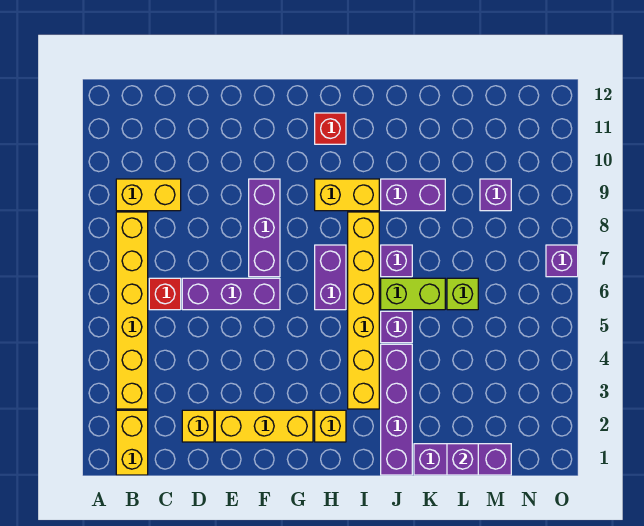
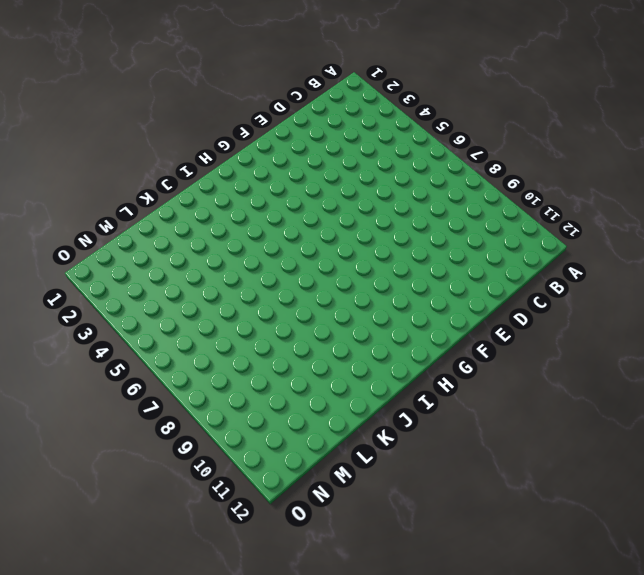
none -> yellow 1x2 brick [116,410,148,475]
none -> yellow 1x6 brick [116,212,148,409]
none -> yellow 1x2 brick [116,179,181,211]

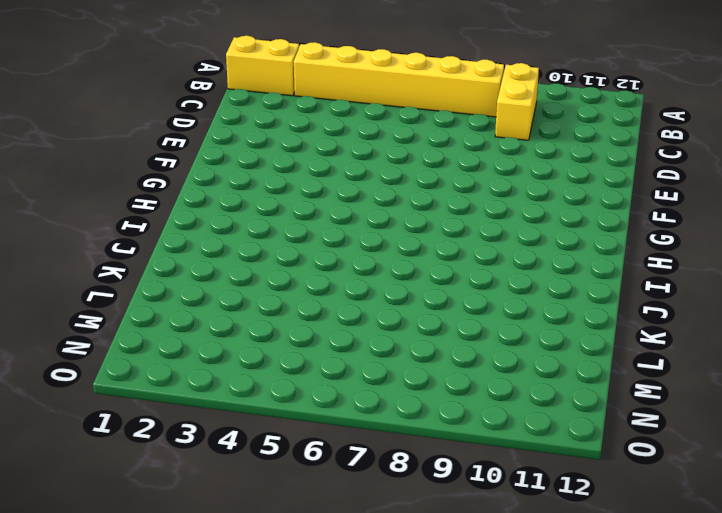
none -> red 1x1 brick [149,278,181,310]
none -> yellow 1x1 brick [182,410,214,442]
none -> purple 1x3 brick [182,278,280,310]

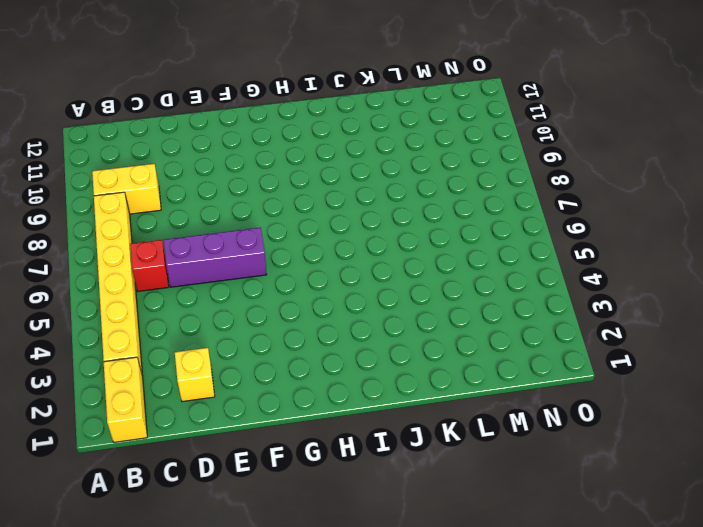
none -> yellow 1x3 brick [215,410,313,442]
none -> purple 1x3 brick [249,179,280,277]
none -> yellow 1x1 brick [315,410,346,442]

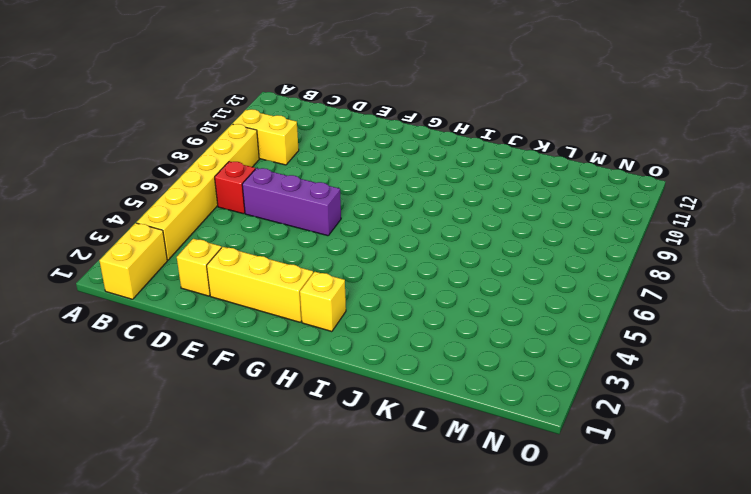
none -> purple 1x3 brick [249,179,280,277]
none -> purple 1x2 brick [315,245,346,310]
none -> yellow 1x2 brick [315,179,379,211]

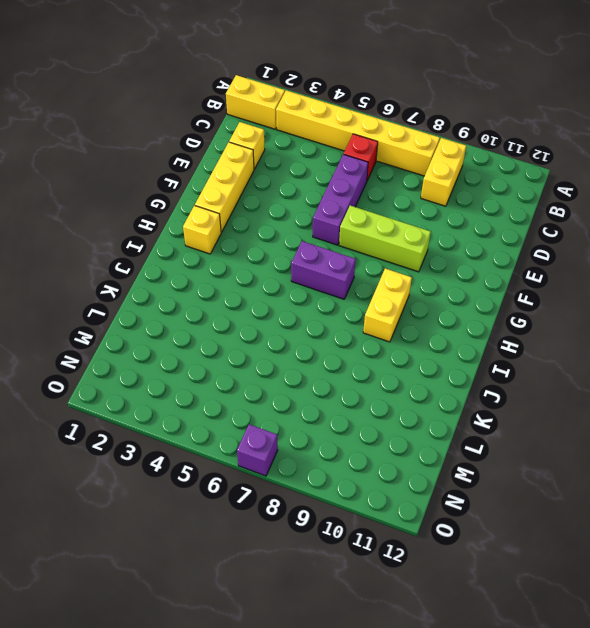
lime 1x3 brick [339,206,431,272] -> purple 1x3 brick [249,179,280,277]
none -> red 1x1 brick [315,113,346,144]
none -> yellow 1x6 brick [348,212,379,409]
none -> purple 1x4 brick [381,344,412,475]

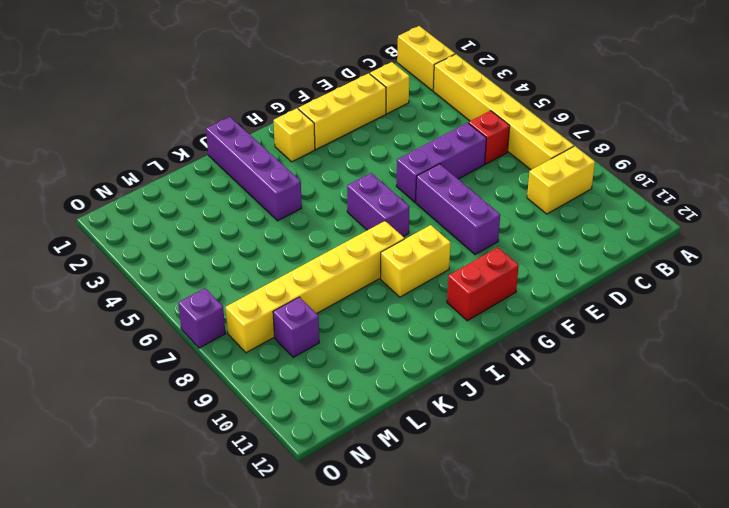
red 1x2 brick [447,248,519,321] -> red 1x1 brick [315,113,346,144]
yellow 1x6 brick [226,221,404,353] -> yellow 1x6 brick turned to [348,212,379,409]
none -> purple 1x1 brick [381,311,412,343]
none -> lime 1x2 brick [381,278,445,310]
none -> purple 1x1 brick [381,245,412,277]

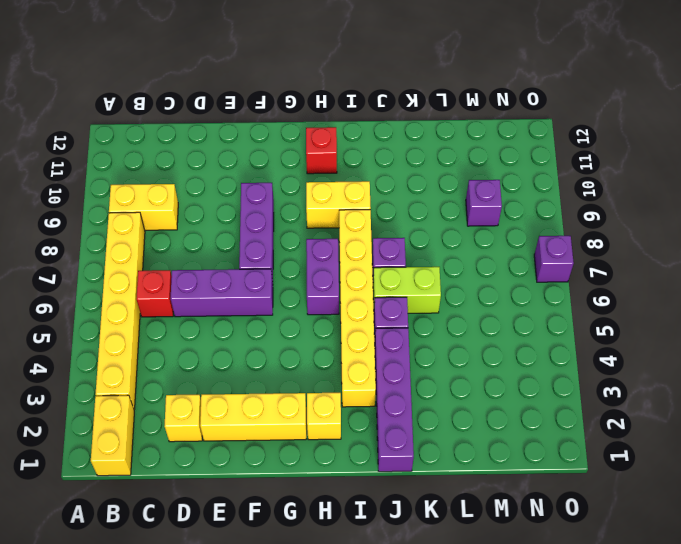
none -> purple 1x2 brick [381,179,445,211]
none -> purple 1x3 brick [414,444,511,475]
none -> lime 1x1 brick [447,278,478,310]

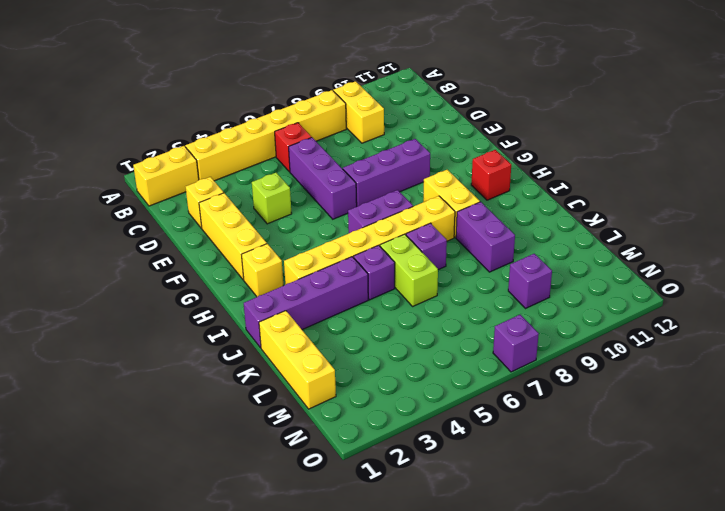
lime 1x1 brick [252,173,292,224] -> lime 1x1 brick moved to [447,278,478,310]
yellow 1x3 brick [259,311,336,409] -> purple 1x3 brick [414,444,511,475]
none -> purple 1x1 brick [447,444,478,475]

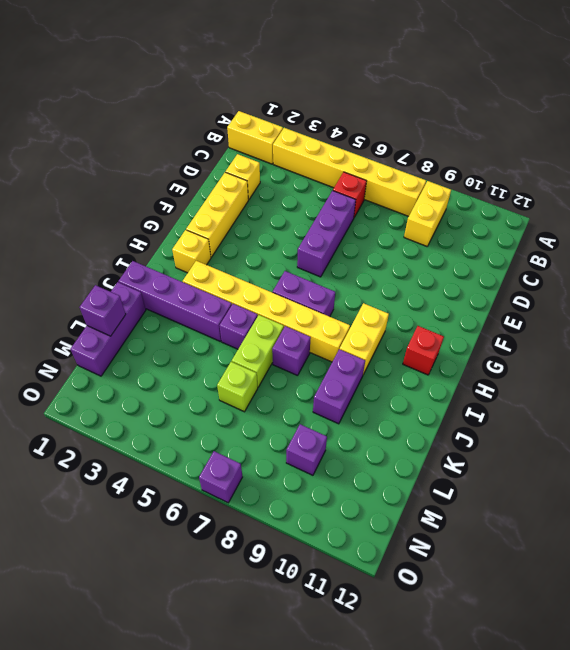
none -> purple 1x3 brick [249,179,280,277]

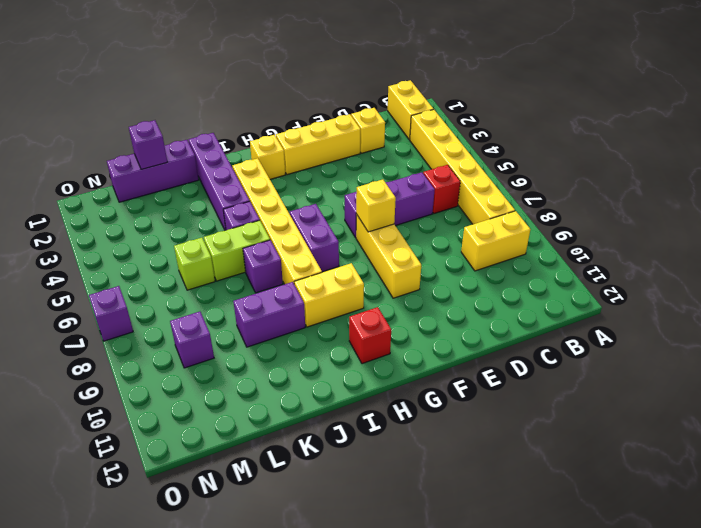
yellow 1x3 brick [356,214,421,298] -> purple 1x3 brick [249,179,280,277]
yellow 1x1 brick [356,180,396,232] -> none

